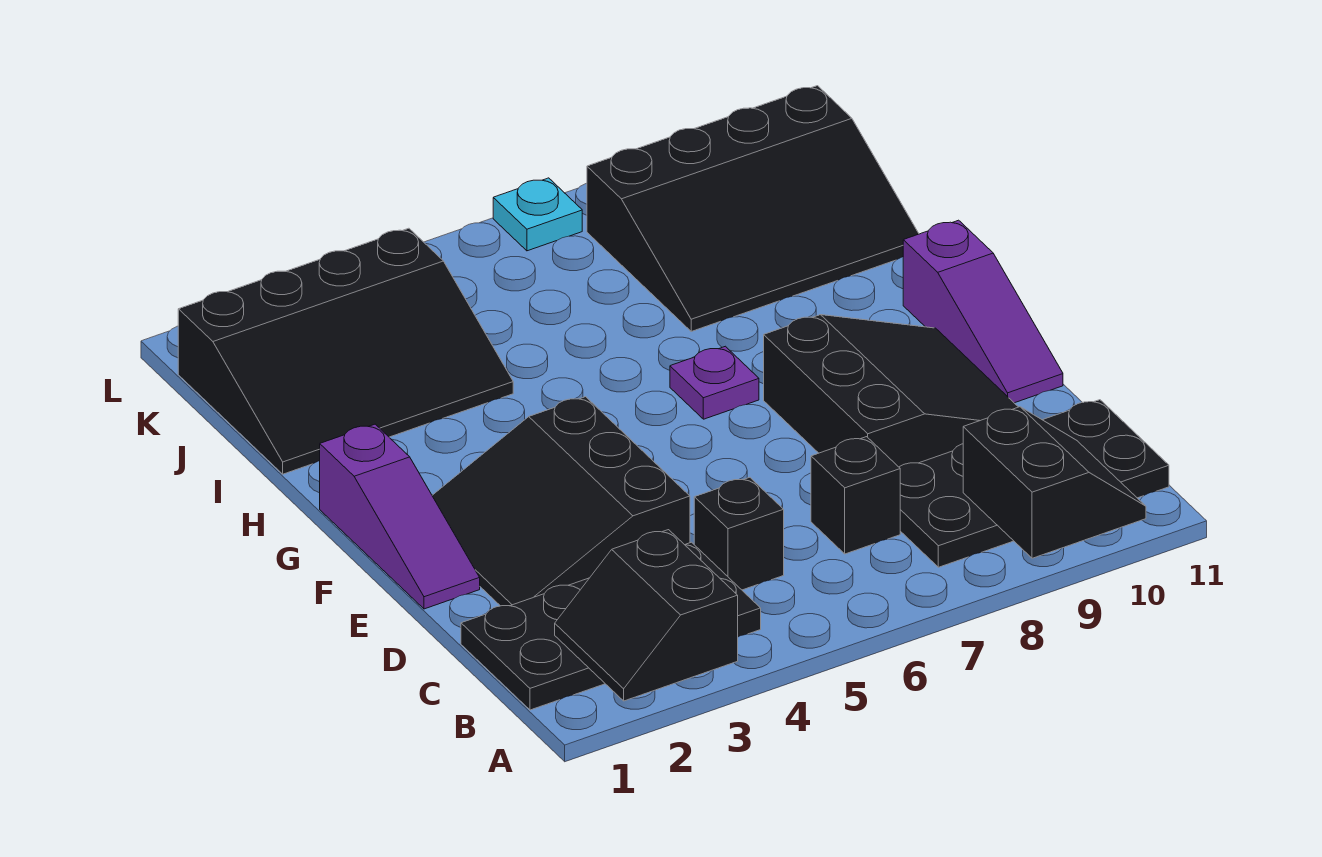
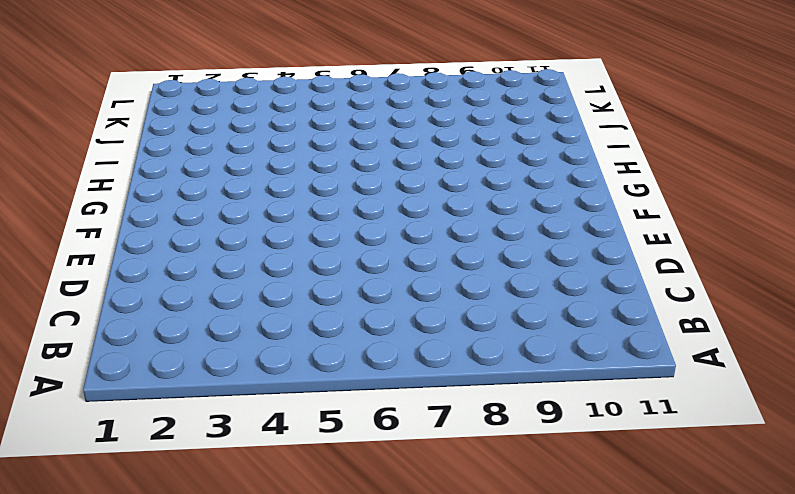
none -> black 2x4 plate [461,542,761,710]
none -> black 2x4 plate [899,400,1169,567]
none -> black 1x1 brick [694,477,784,590]

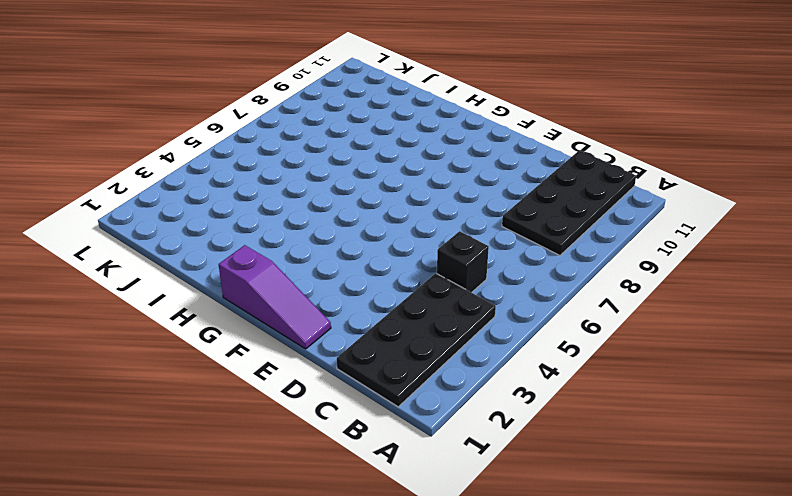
none -> black 1x1 brick [811,437,900,554]
none -> black 3x3 slope [432,397,690,606]
none -> black 3x3 slope [764,315,1018,467]

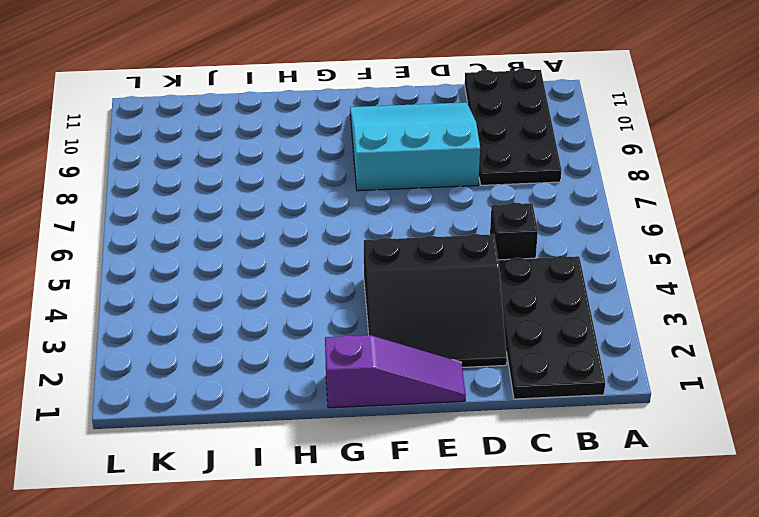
cyan 3x3 slope [350,102,480,191] -> black 3x3 slope [764,315,1018,467]
none -> black 1x1 brick [811,437,900,554]
none -> purple 1x3 slope [903,220,1063,403]
none -> purple 1x1 plate [670,346,759,419]

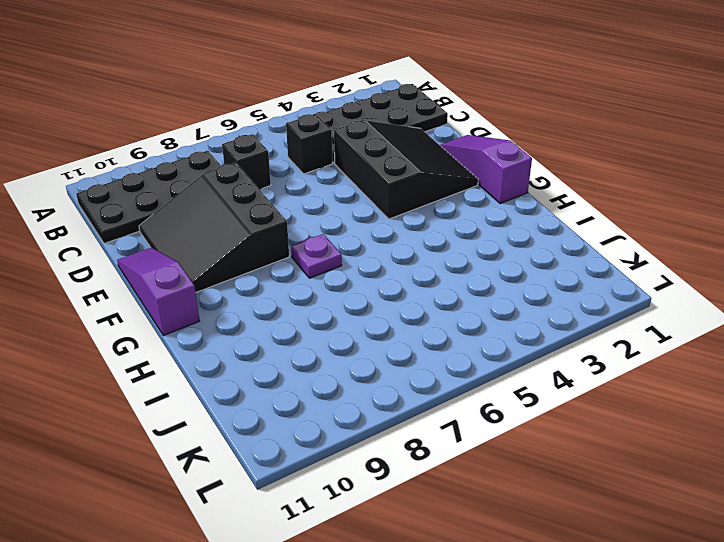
none -> black 3x4 slope [178,228,513,474]
none -> black 3x4 slope [587,86,919,331]
none -> cyan 1x1 plate [493,178,582,251]

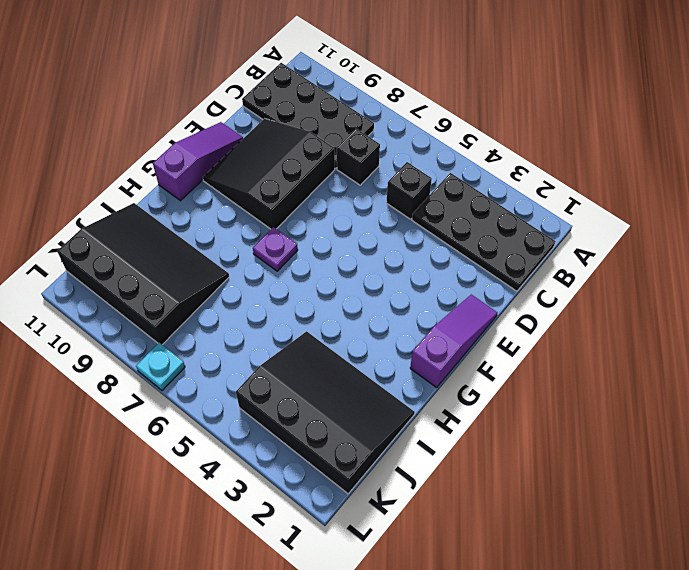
none -> black 3x3 slope [432,397,690,606]
none -> black 2x2 slope [555,530,738,701]
none -> black 2x2 slope [963,407,1146,558]

